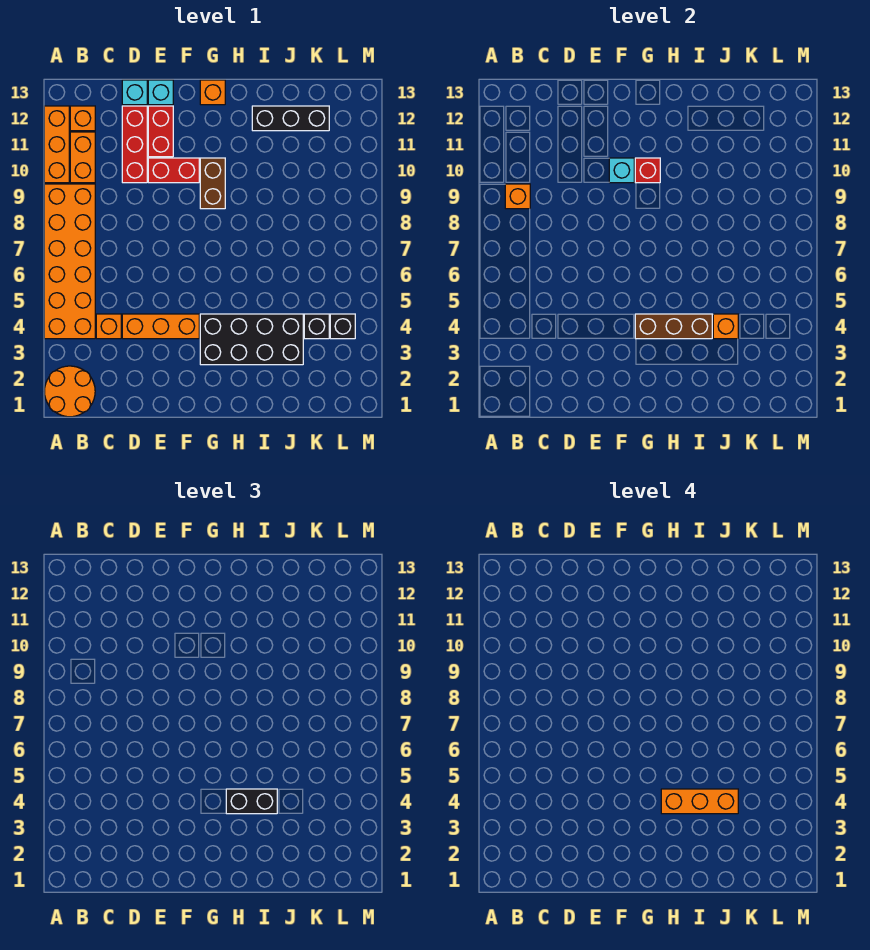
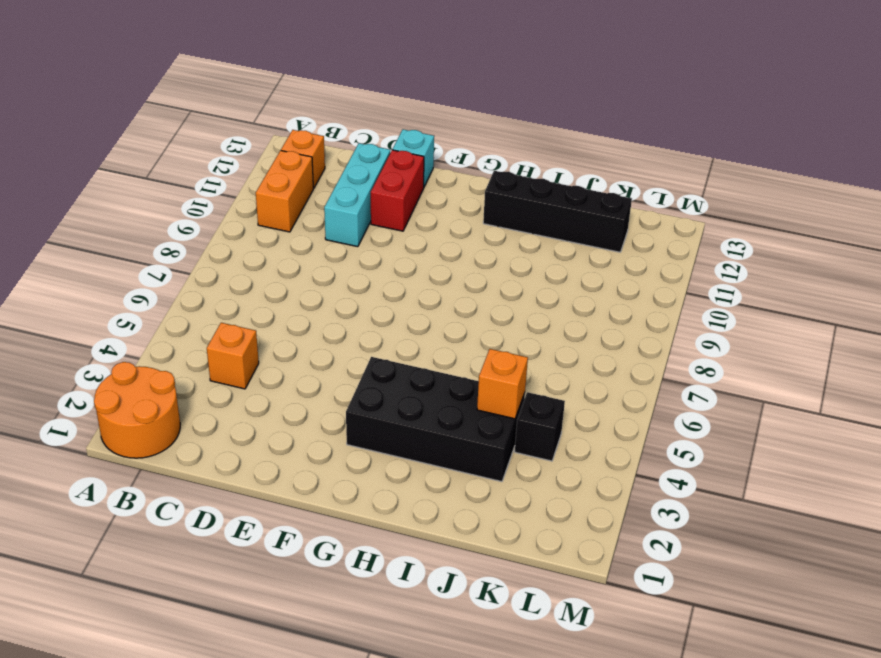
cyan 1x3 brick [324,143,390,247] -> red 1x3 brick [122,106,147,183]
black 1x4 brick [483,171,632,252] -> black 1x3 brick [252,106,329,131]
none -> orange 2x6 brick [44,184,95,339]
none -> orange 1x3 brick [44,106,69,183]
none -> orange 1x3 brick [122,314,199,339]

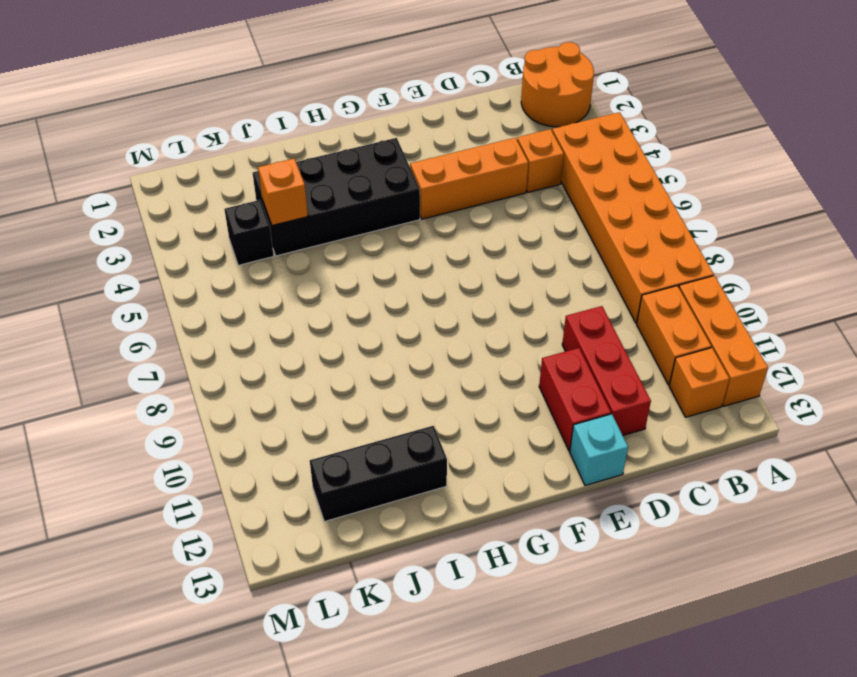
none -> cyan 1x1 brick [122,80,147,105]
none -> red 1x2 brick [148,158,199,183]
none -> brown 1x2 brick [200,158,225,209]

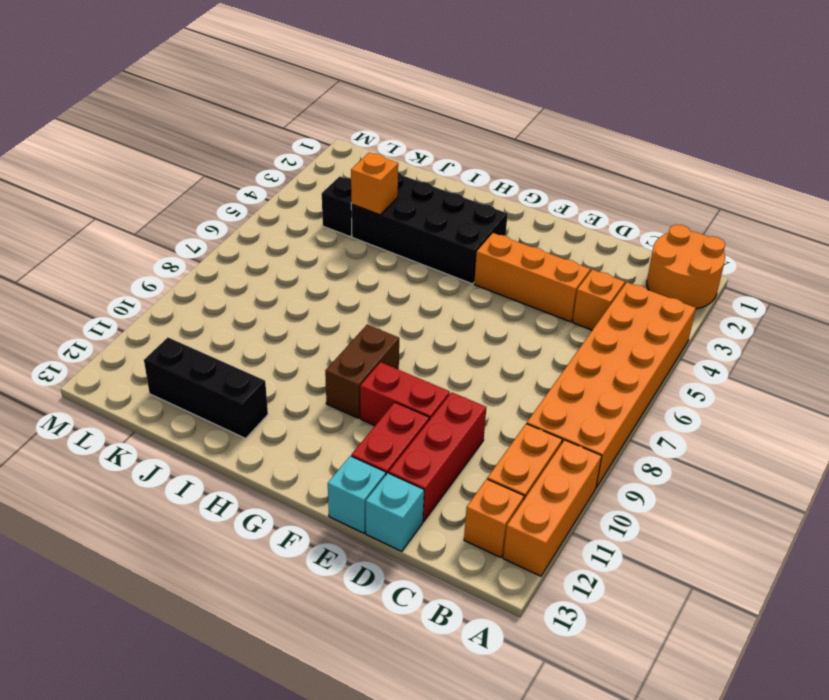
none -> orange 1x1 brick [200,80,225,105]
none -> black 1x1 brick [330,314,355,339]
none -> orange 1x1 brick [505,184,530,209]

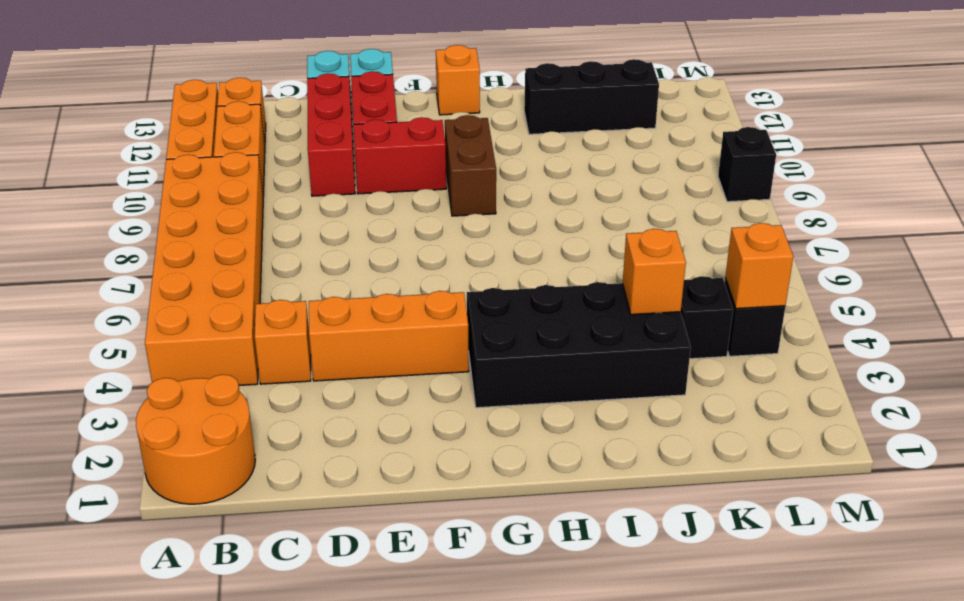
orange 1x1 brick [725,223,793,309] -> orange 1x1 brick moved to [505,184,530,209]
black 1x1 brick [718,127,776,202] -> none
none -> cyan 1x1 brick [609,158,634,183]
none -> brown 1x3 brick [635,314,712,339]
none -> red 1x1 brick [635,158,660,183]

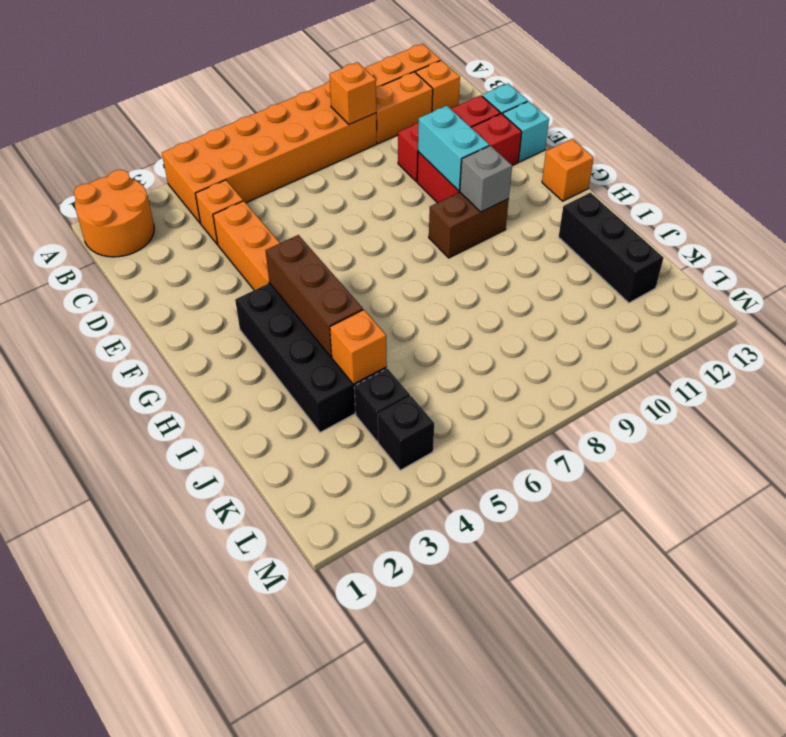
cyan 1x2 brick [418,106,489,191] -> cyan 1x1 brick [609,158,634,183]
grey 1x1 brick [460,146,512,212] -> red 1x1 brick [635,158,660,183]
none -> black 1x2 brick [226,789,277,814]
none -> orange 1x3 brick [661,789,738,814]

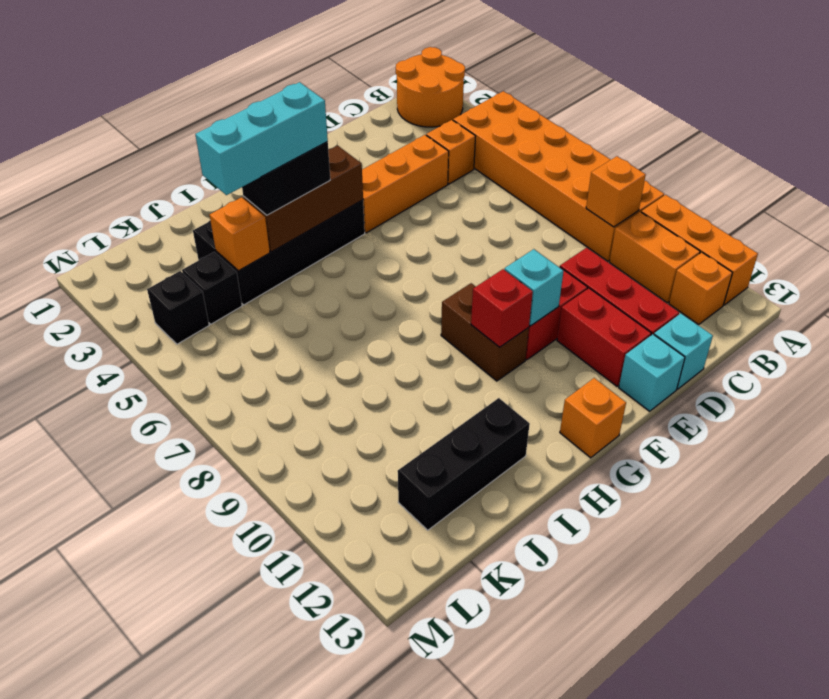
cyan 1x3 brick [195,82,328,195] -> orange 1x3 brick [661,789,738,814]

